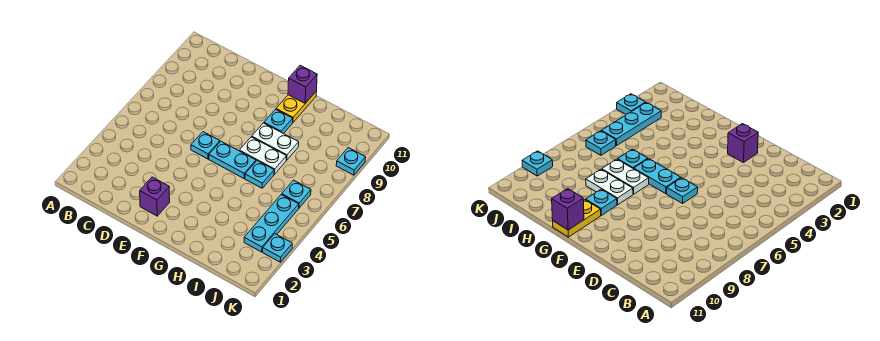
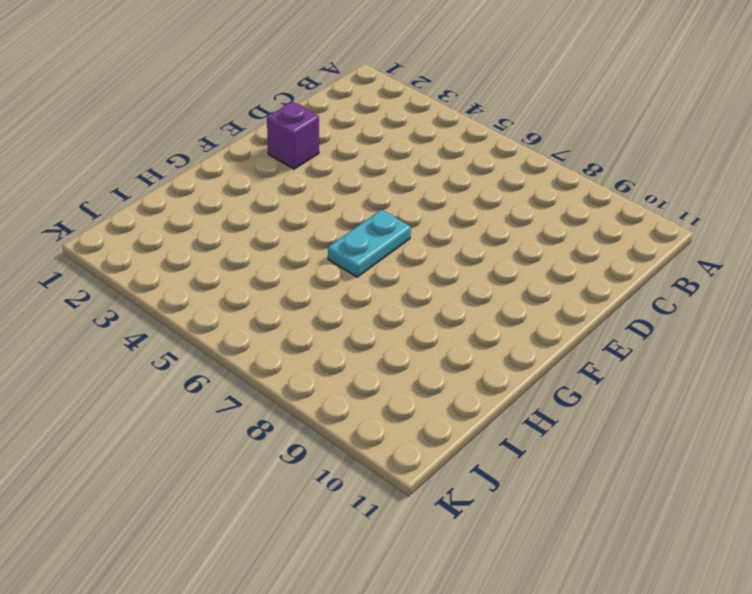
none -> cyan 1x1 plate [191,132,220,159]
none -> white 1x2 plate [239,137,286,174]
none -> white 1x2 plate [252,123,299,160]

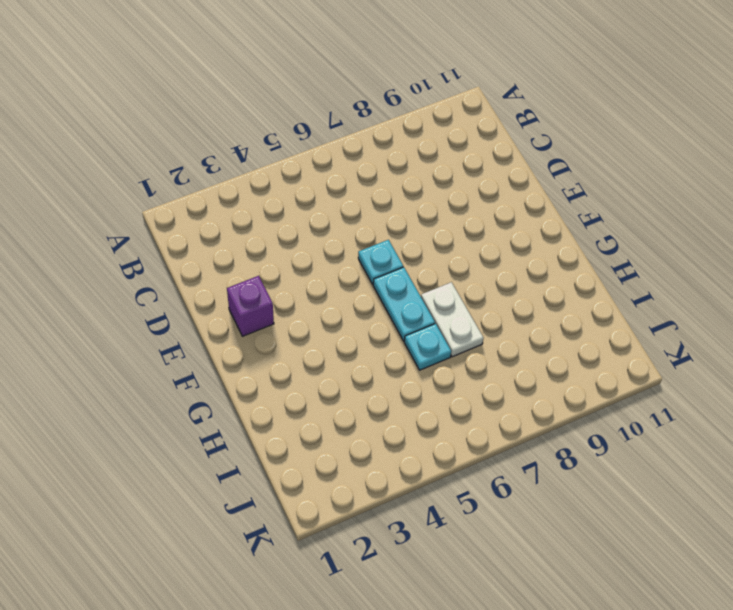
none -> white 1x2 plate [252,123,299,160]
none -> cyan 1x1 plate [264,109,293,134]
none -> yellow 1x2 plate [276,91,317,122]

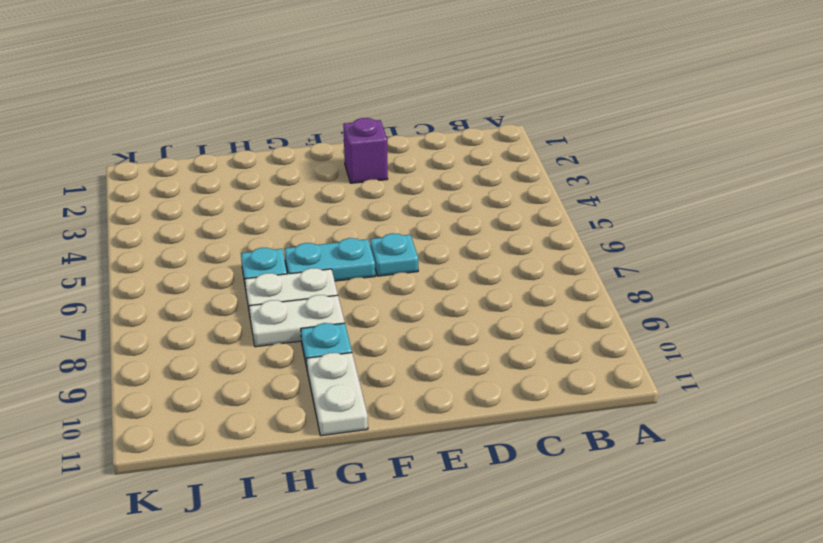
white 1x2 plate [307,353,368,436] -> yellow 1x2 plate [276,91,317,122]
none -> cyan 1x3 plate [244,194,299,252]
none -> cyan 1x1 plate [282,180,311,208]
none -> cyan 1x1 plate [263,234,292,262]

